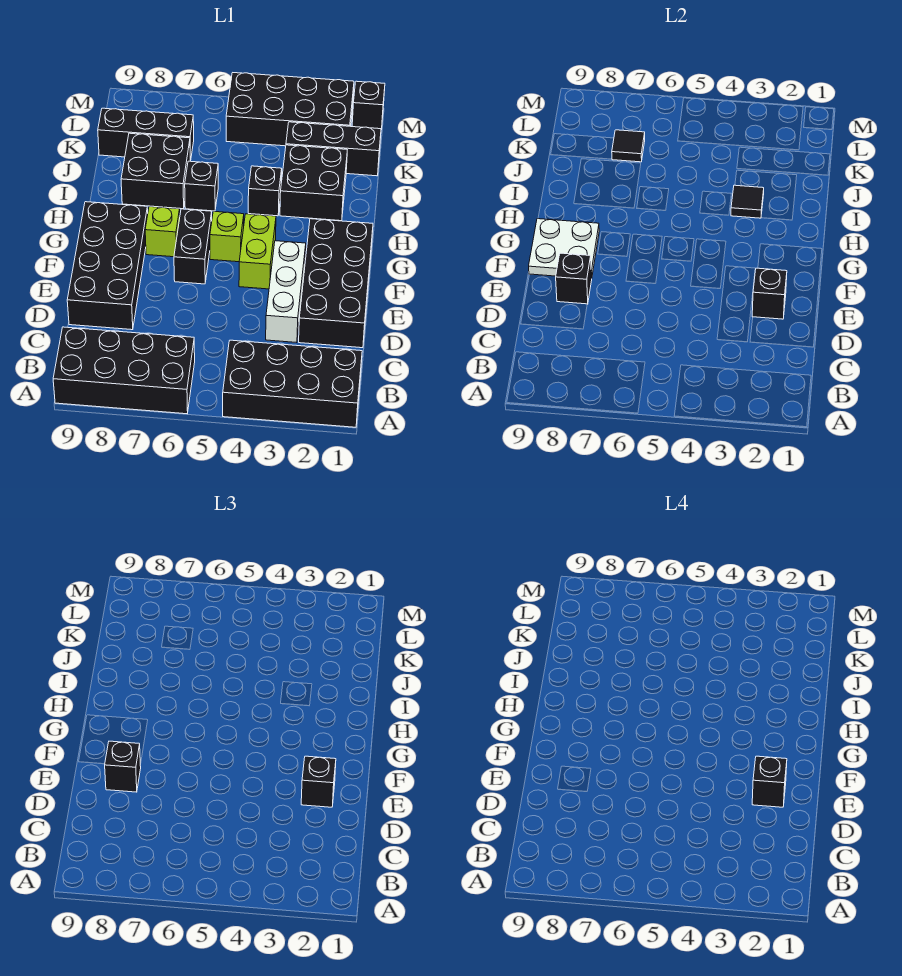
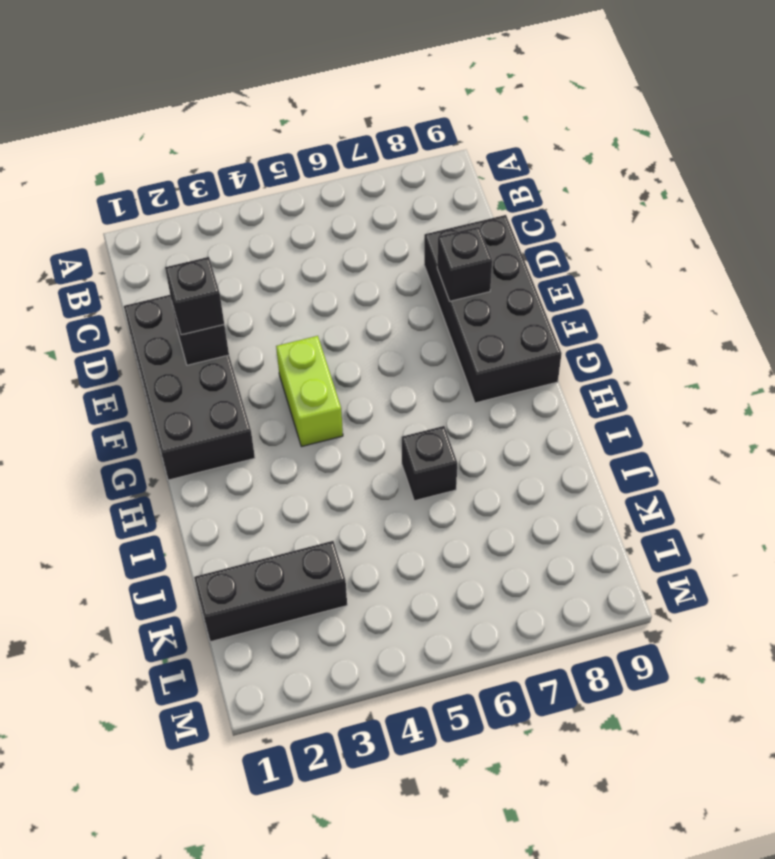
none -> black 2x4 brick [223,340,362,427]
none -> black 2x4 brick [53,327,195,414]
none -> white 1x3 brick [266,241,306,343]

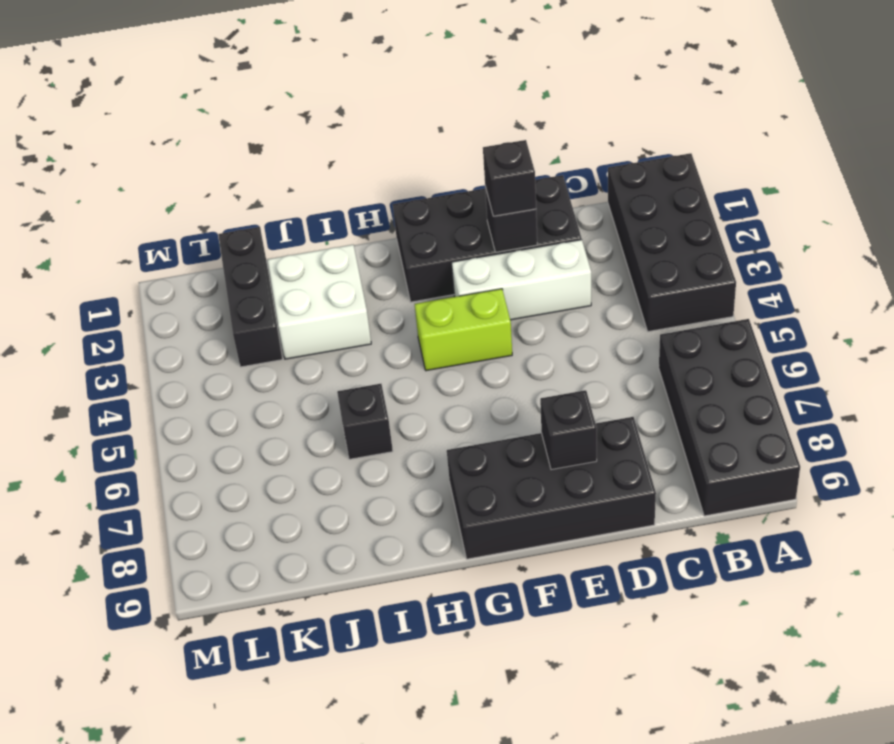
white 2x2 brick [267,245,371,359] -> black 2x2 brick [280,145,347,221]
none -> black 1x2 brick [174,209,212,284]
none -> lime 1x1 brick [210,211,244,262]
none -> lime 1x1 brick [145,207,180,257]

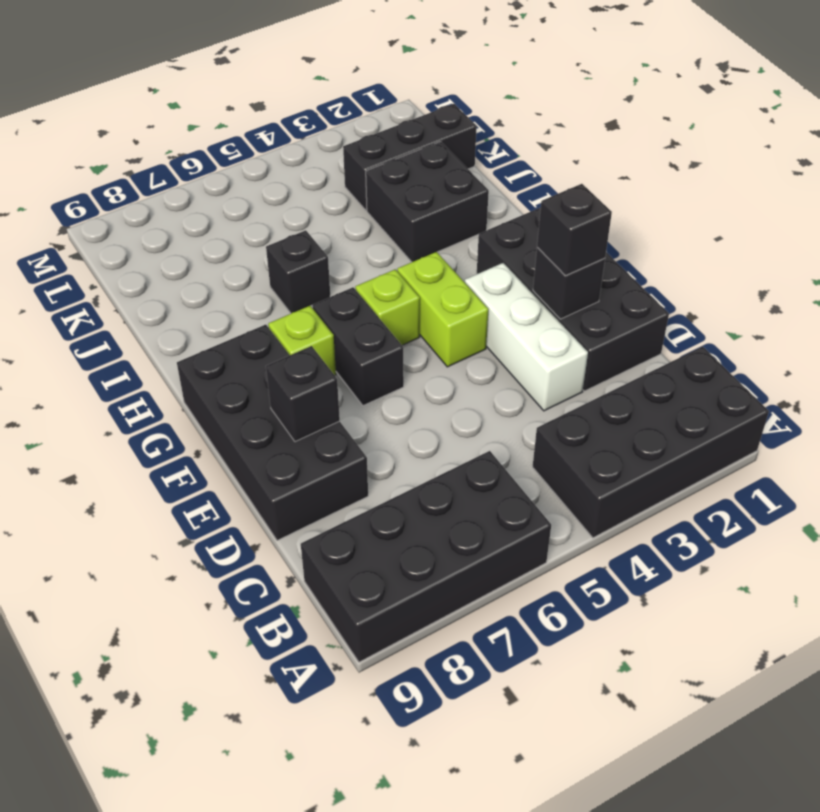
none -> black 1x1 brick [248,166,282,216]
none -> black 2x2 brick [121,133,190,209]
none -> black 1x3 brick [98,108,194,161]

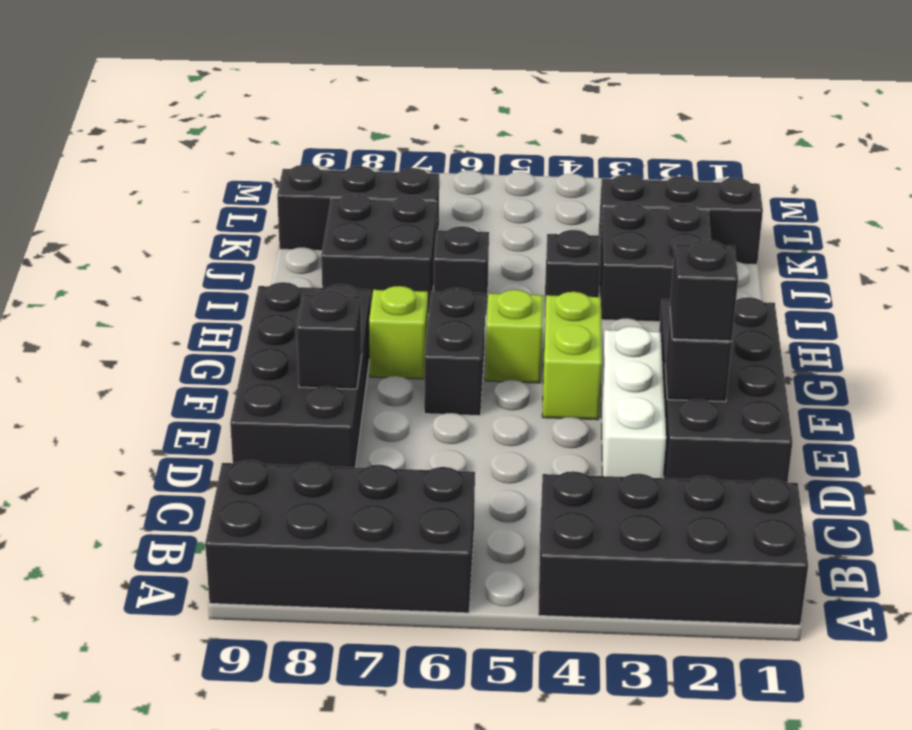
none -> black 2x4 brick [226,73,354,146]
none -> black 1x1 brick [352,81,385,130]
none -> white 2x2 plate [529,219,599,278]

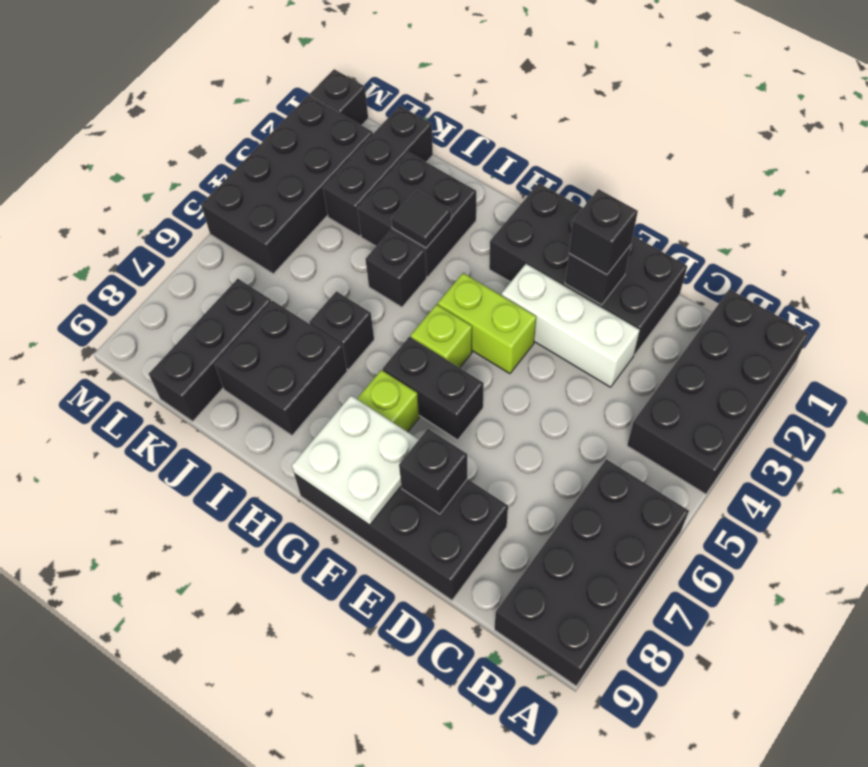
none -> black 1x1 tile [612,130,645,162]
none -> black 1x1 brick [105,741,141,792]
none -> black 1x1 brick [752,756,787,807]

